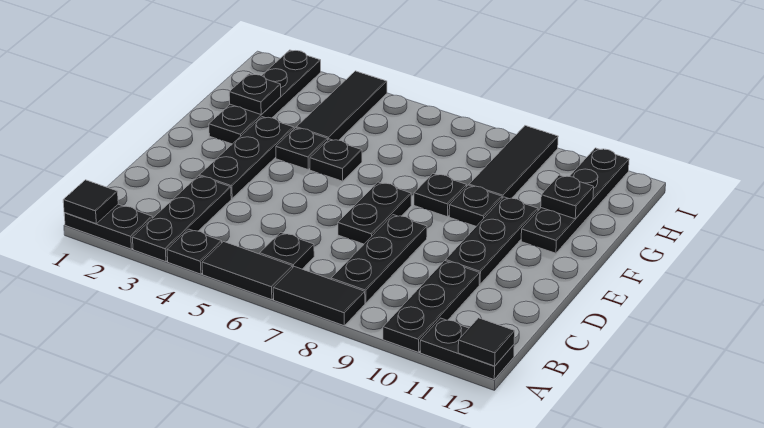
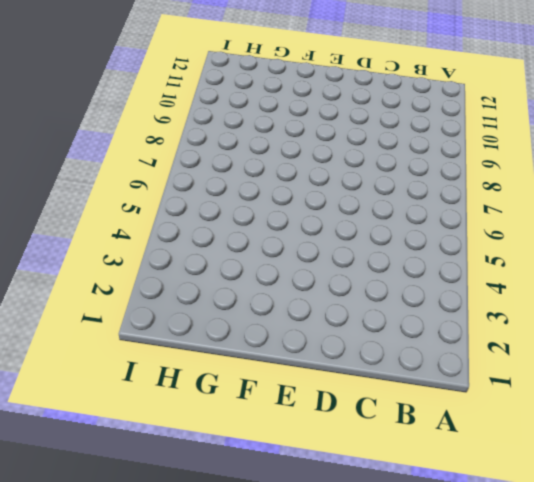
none -> black 1x2 plate [64,204,153,249]
none -> black 1x3 plate [132,176,231,262]
none -> black 1x1 plate [167,229,222,274]

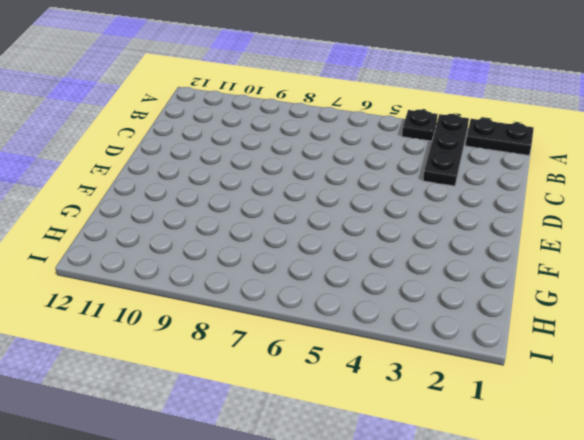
none -> black 1x2 tile [202,242,293,300]
none -> black 1x2 tile [273,267,365,326]
none -> black 1x3 plate [383,261,480,352]

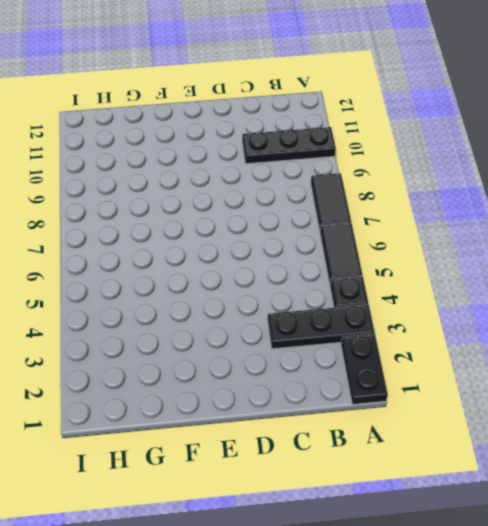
none -> black 1x2 plate [420,318,514,379]
none -> black 1x1 plate [260,233,314,269]
none -> black 1x3 plate [331,215,427,303]

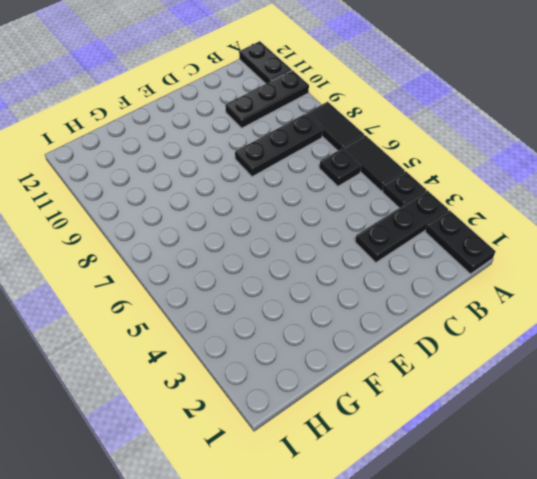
none -> black 1x3 plate [199,117,294,198]
none -> black 1x2 plate [338,182,411,244]
none -> black 1x3 plate [446,197,538,284]

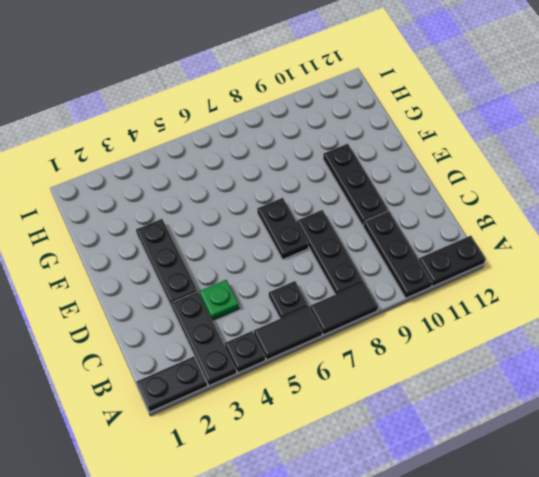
green 1x1 plate [200,280,239,320] -> none
none -> black 1x4 plate [209,50,321,144]
none -> black 1x1 plate [276,128,328,169]
none -> black 1x1 plate [310,139,362,181]

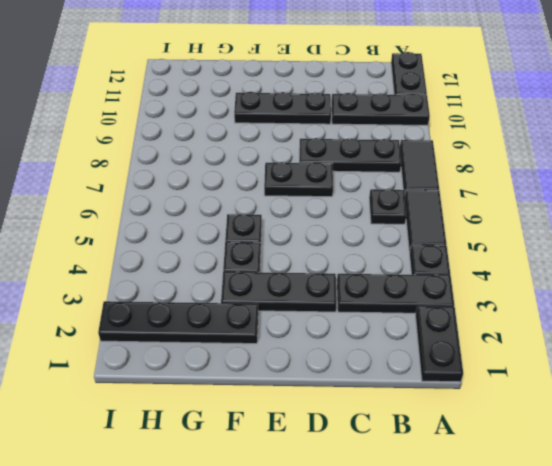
none -> black 1x1 plate [414,174,466,217]
none -> black 1x1 plate [449,185,502,226]
none -> black 1x4 plate [521,148,629,253]

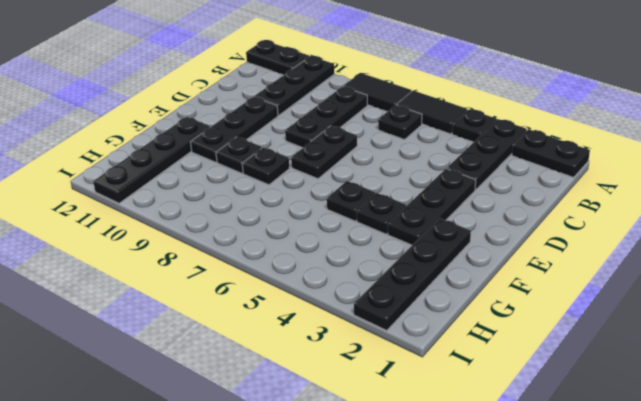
none -> black 1x3 tile [296,71,387,140]
none -> black 1x3 tile [469,126,558,199]
none -> black 1x1 tile [63,180,118,224]

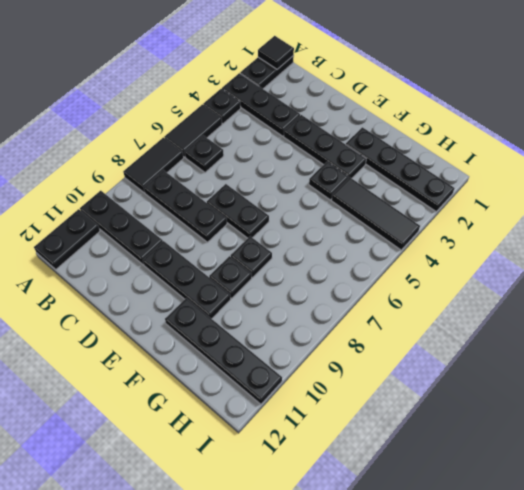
none -> black 1x1 plate [310,139,362,181]
none -> black 1x3 tile [469,126,558,199]
none -> black 1x1 tile [458,318,515,366]

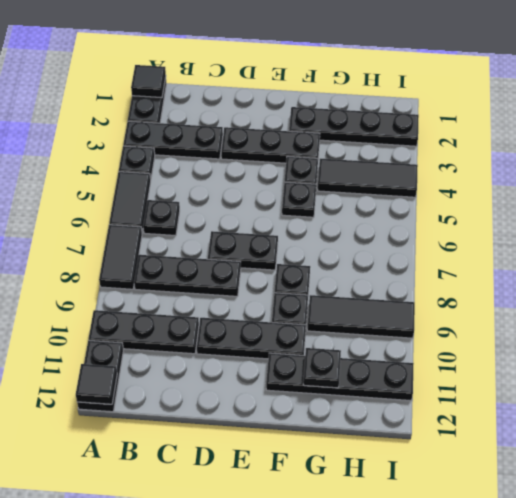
none -> black 1x1 plate [229,74,281,115]

